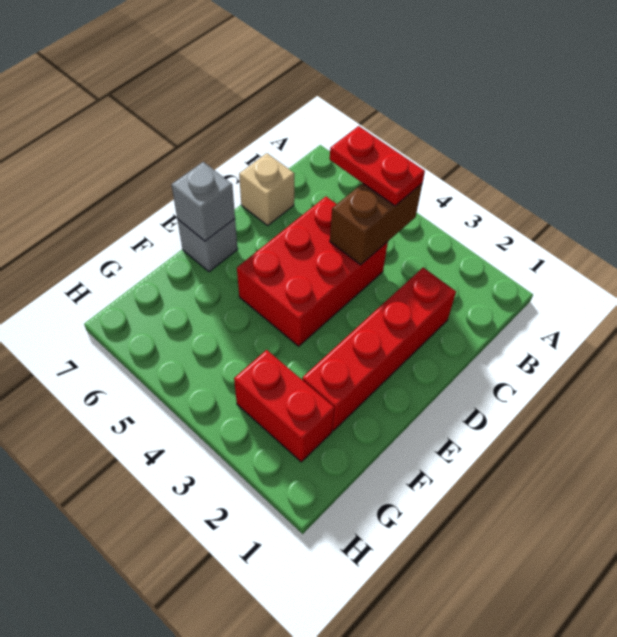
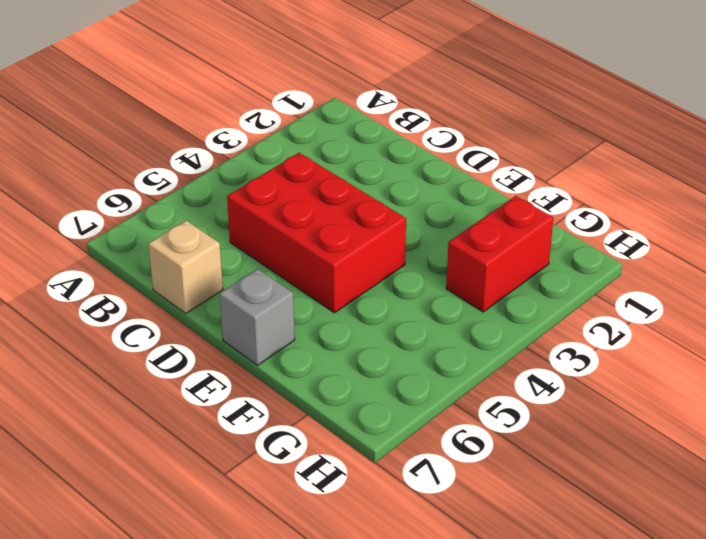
none -> red 1x4 brick [302,268,456,431]
none -> brown 1x2 brick [330,183,422,265]

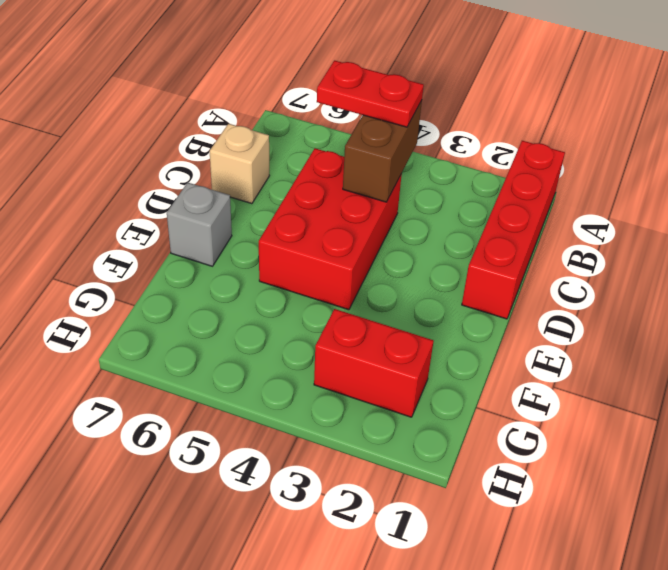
red 1x4 brick [462,141,565,319] -> red 1x4 brick moved to [302,268,456,431]
none -> grey 1x1 brick [172,162,235,241]

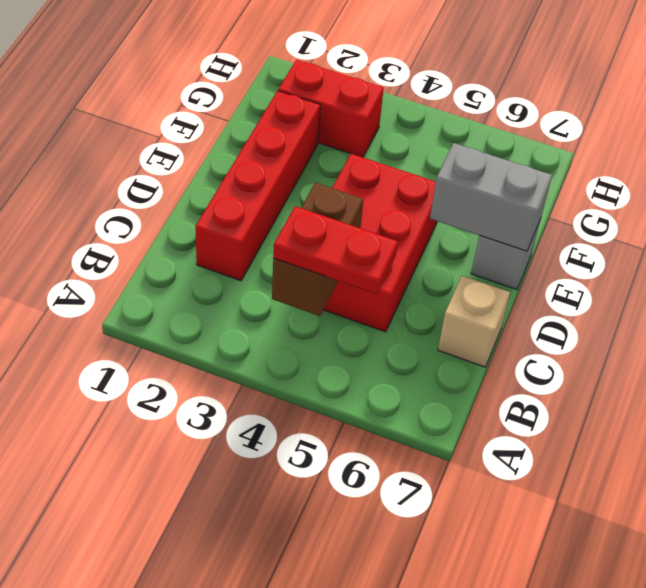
grey 1x2 brick [430,143,552,251] -> grey 1x1 brick [172,162,235,241]

